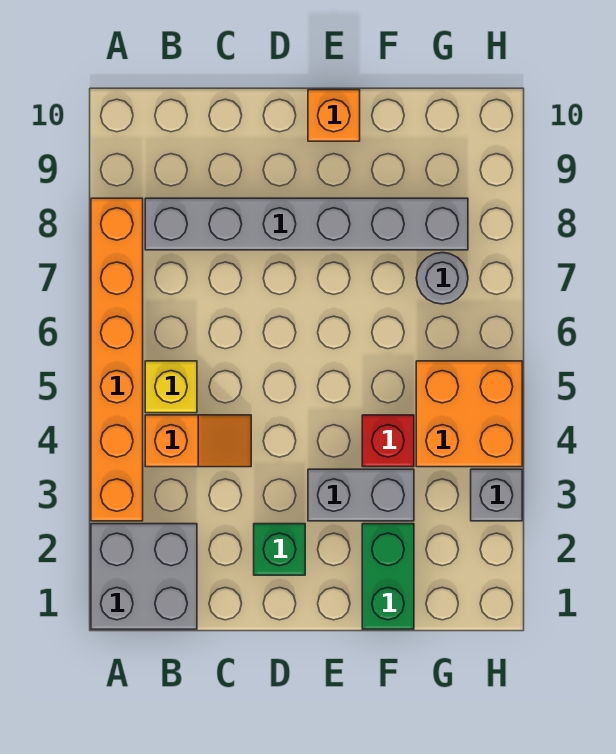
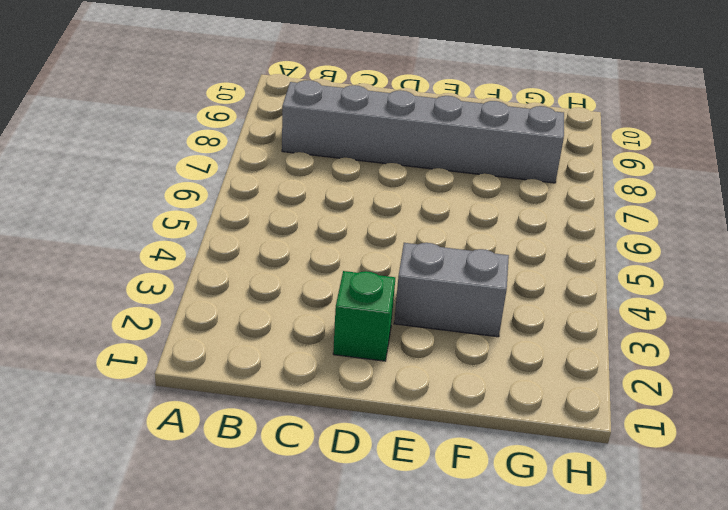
none -> grey 2x2 brick [91,524,197,629]
none -> orange 1x6 brick [91,198,143,521]
none -> orange 1x2 slope [145,415,251,467]

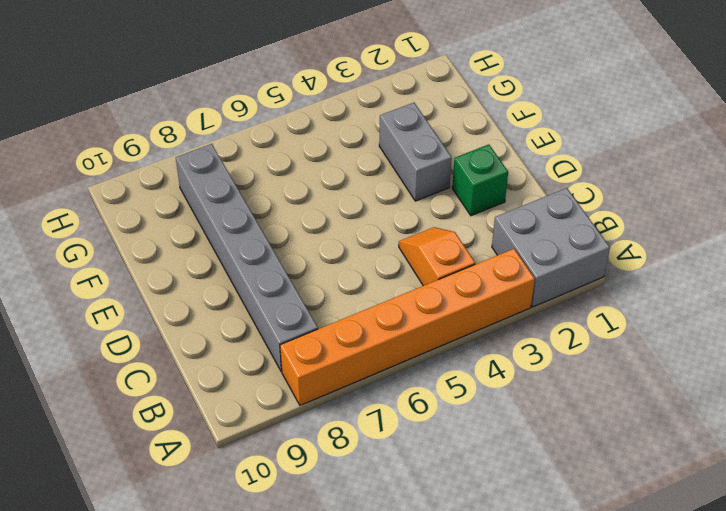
none -> yellow 1x1 brick [145,361,197,413]
none -> orange 1x1 brick [308,90,360,141]
none -> green 1x2 brick [362,524,414,629]

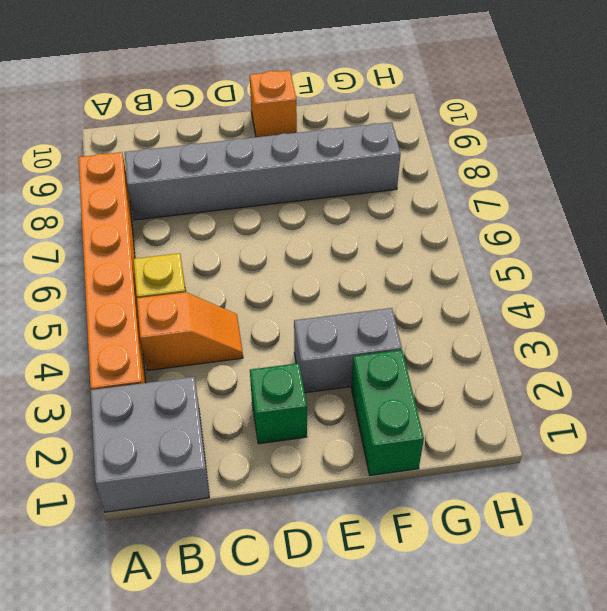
none -> red 1x1 brick [362,415,414,467]
none -> orange 2x2 brick [416,361,522,467]
none -> grey 1x1 round brick [416,253,468,304]

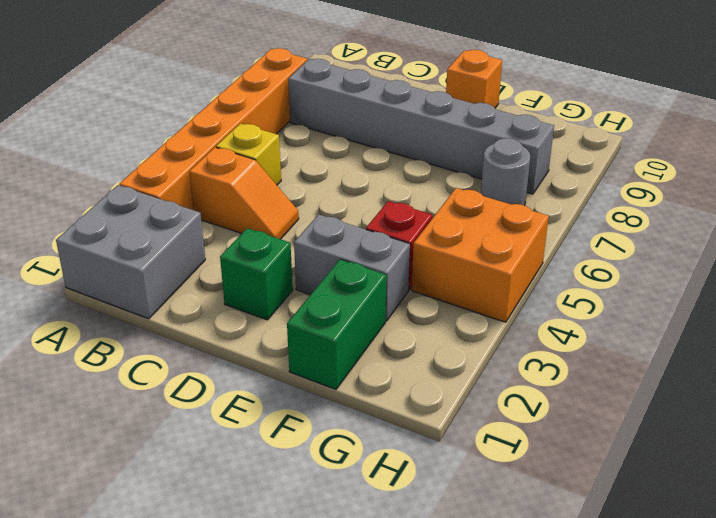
none -> grey 1x1 brick [471,469,522,521]

